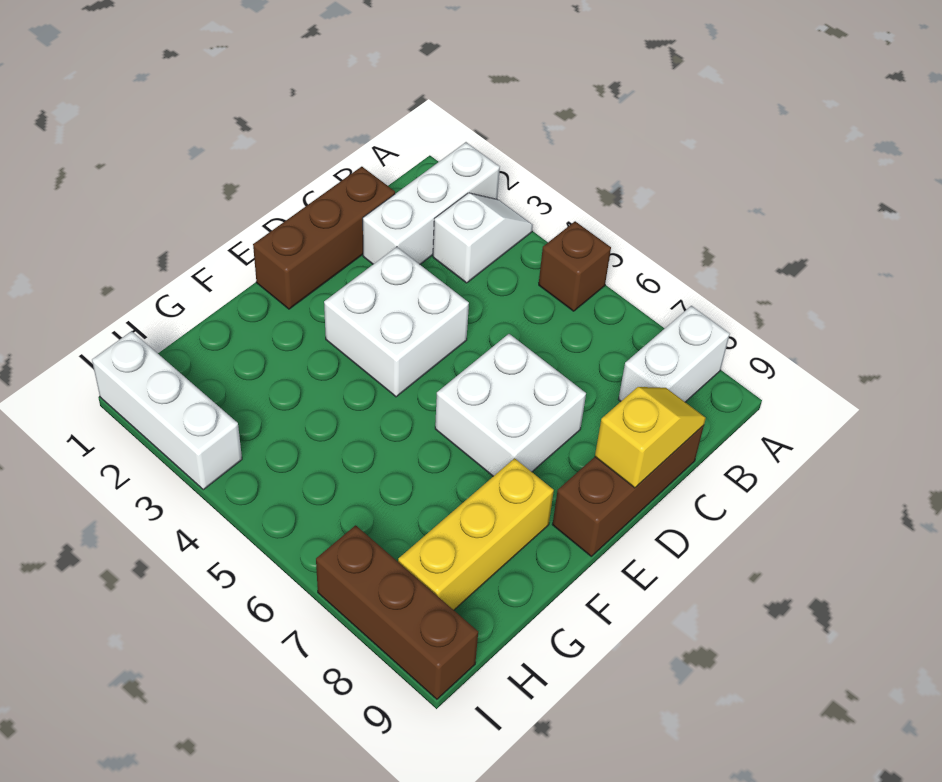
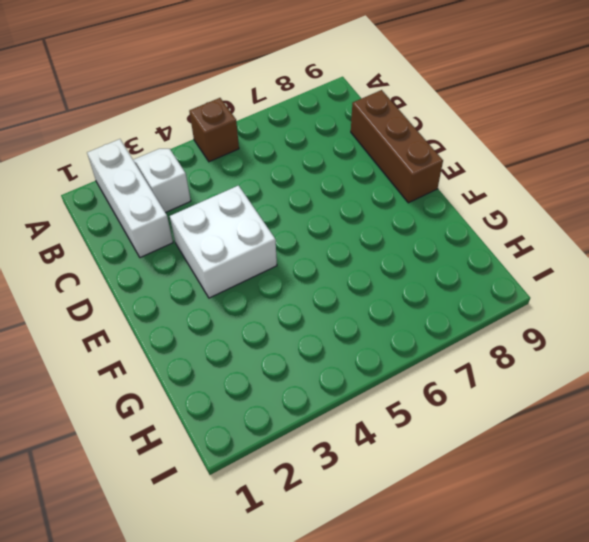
none -> white 1x2 brick [618,306,730,402]
none -> brown 1x3 brick [253,167,395,309]
none -> white 2x2 brick [435,334,586,476]

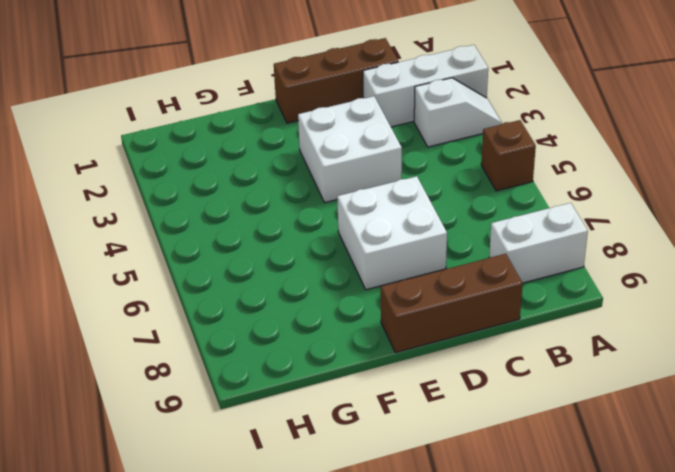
none -> yellow 1x3 brick [398,458,554,610]
none -> white 1x3 brick [92,331,242,490]
none -> brown 1x3 brick [316,525,478,699]

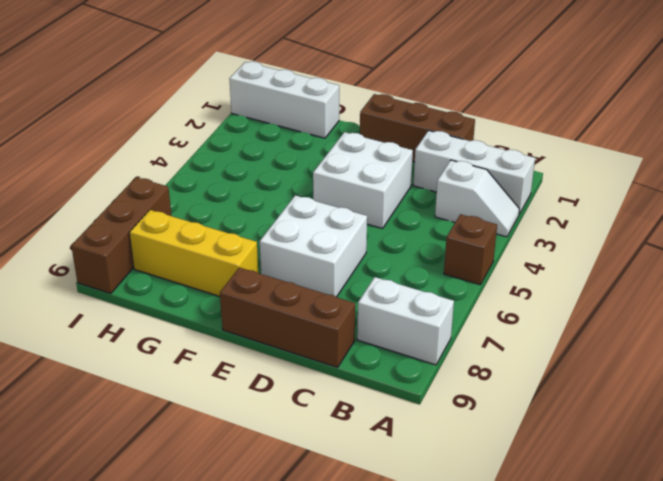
white 1x3 brick [229,62,339,138] -> white 1x3 brick turned to [92,331,242,490]
none -> yellow 1x2 slope [595,387,706,488]

